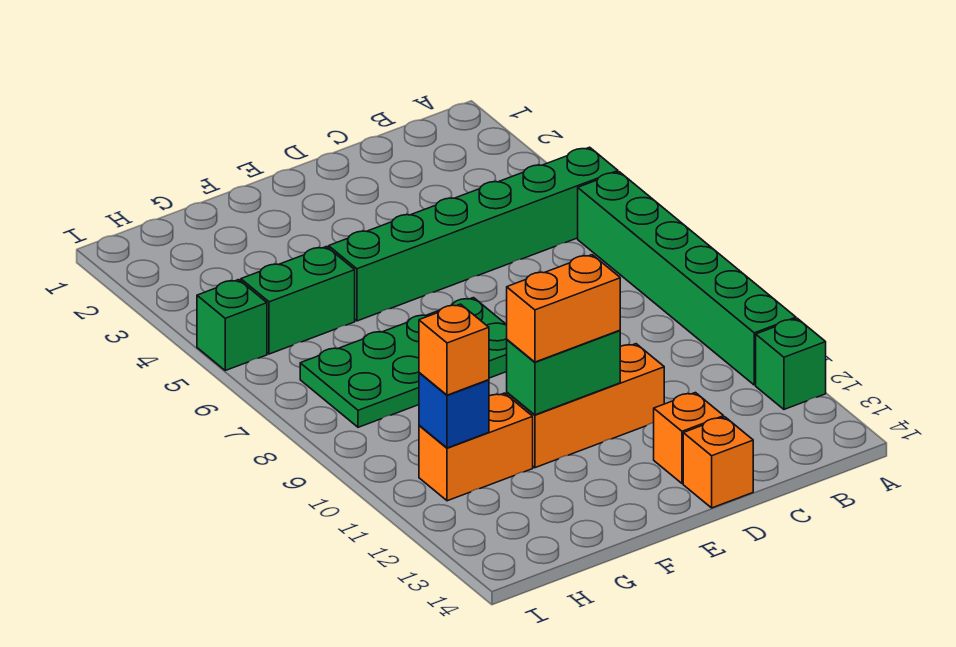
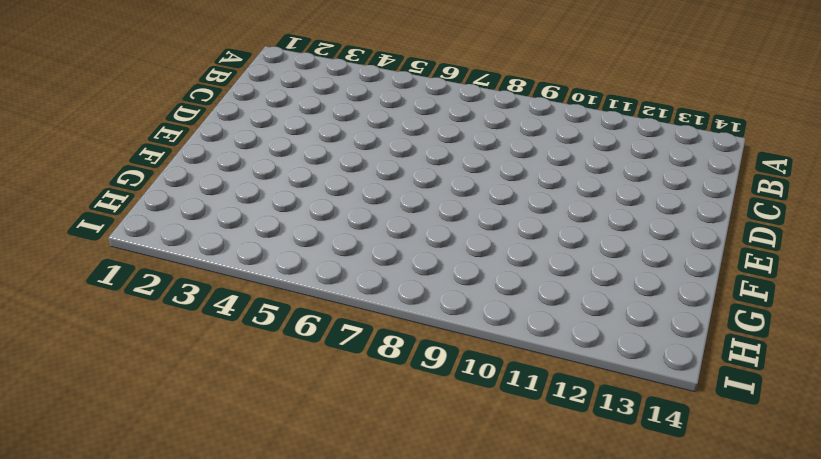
none -> green 1x6 brick [329,147,618,321]
none -> green 1x6 brick [578,172,796,385]
none -> green 1x1 brick [756,318,826,409]

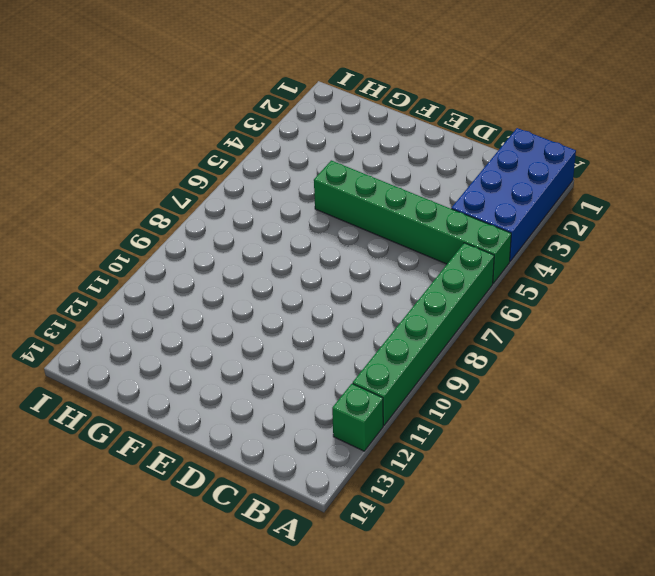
blue 2x4 brick [451,128,576,261] -> none
none -> orange 1x3 brick [507,344,664,468]
none -> orange 1x1 brick [654,393,724,483]
none -> orange 1x1 brick [683,417,753,508]

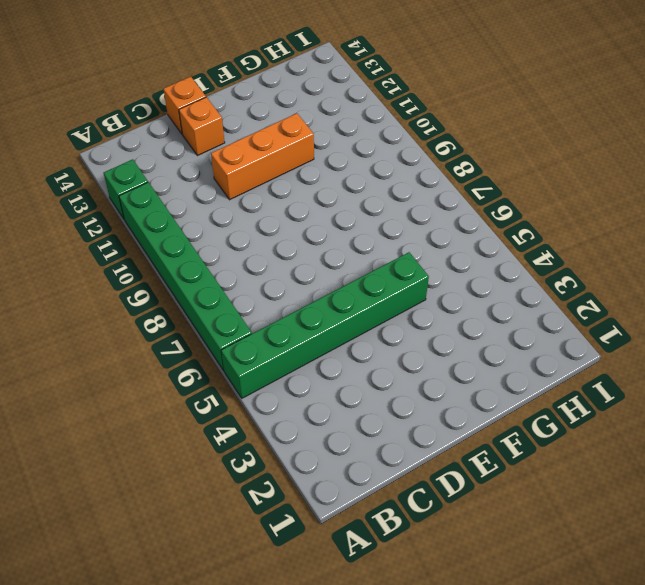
none -> green 2x4 plate [300,298,507,427]
none -> green 1x2 brick [241,247,355,354]
none -> orange 1x2 brick [419,393,533,501]

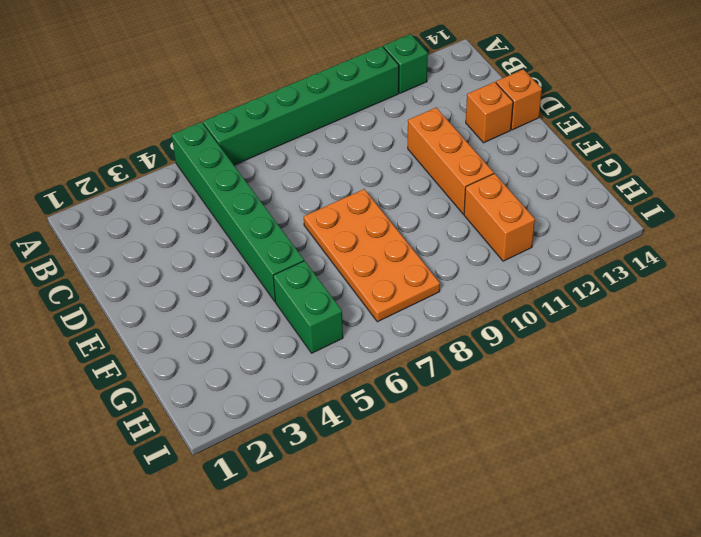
orange 2x4 plate [304,189,440,322] -> green 2x4 plate [300,298,507,427]
none -> green 1x1 brick [197,280,267,371]
none -> green 1x2 brick [507,330,620,415]
none -> blue 1x1 brick [419,373,489,448]

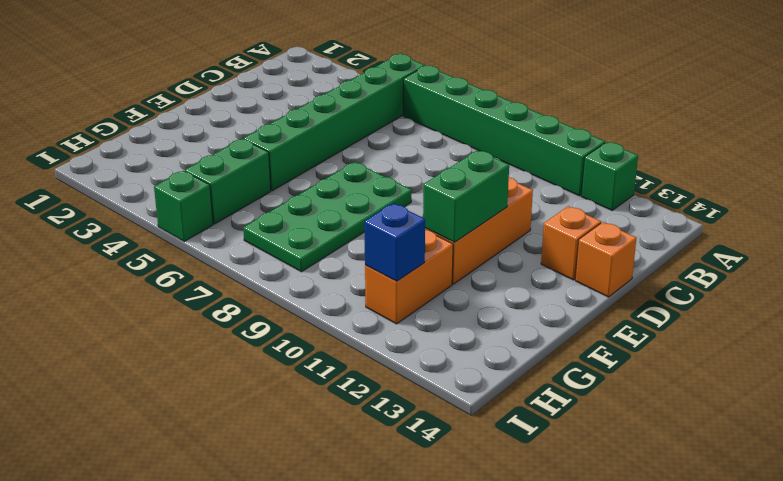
none -> orange 1x2 brick [507,255,620,362]
none -> orange 1x1 brick [419,304,489,395]

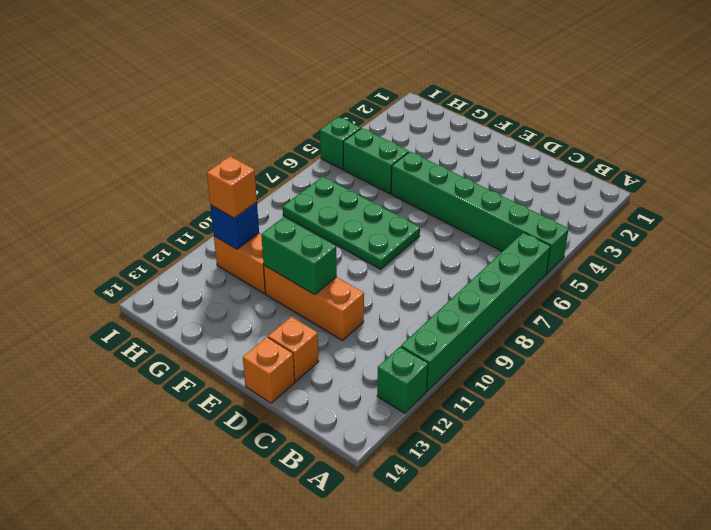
none -> orange 1x2 brick [507,255,620,362]

